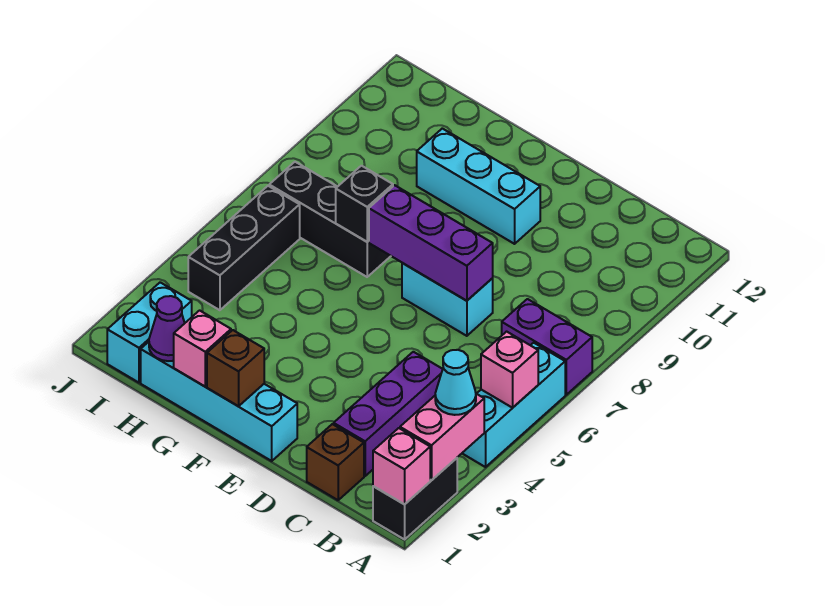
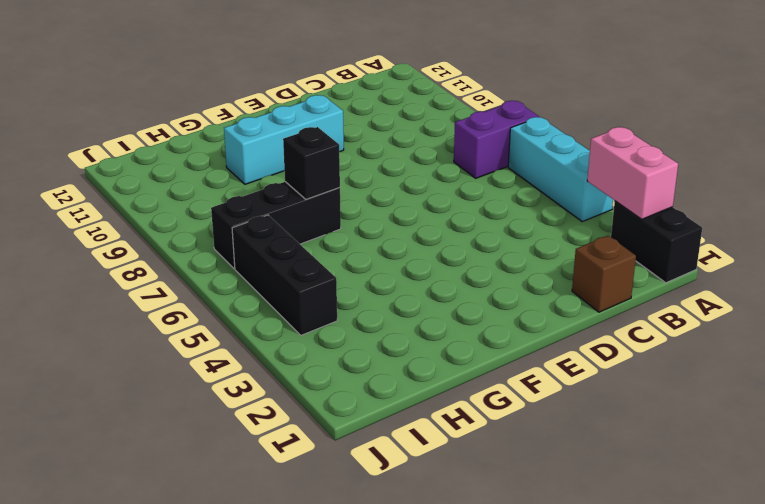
none -> purple 1x3 brick [334,352,443,476]
none -> cyan 1x2 brick [402,263,493,336]
none -> cyan 1x4 brick [141,342,297,461]

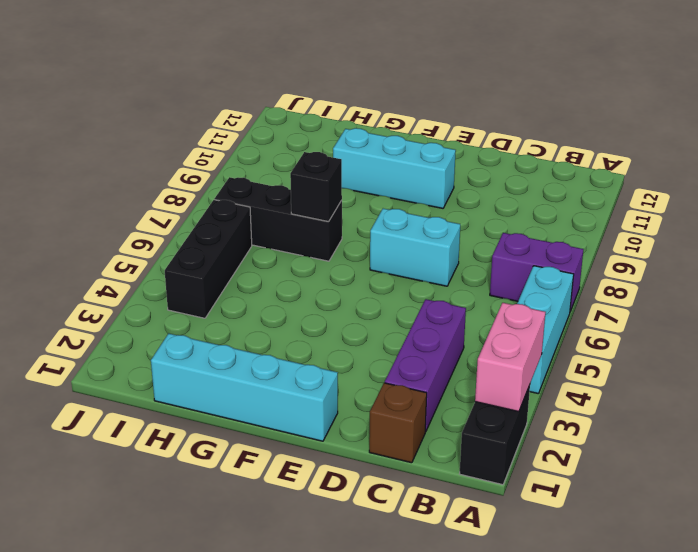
none -> cyan 1x2 brick [107,282,192,383]
none -> pink 1x1 brick [373,428,430,504]
none -> pink 1x1 brick [481,332,538,408]

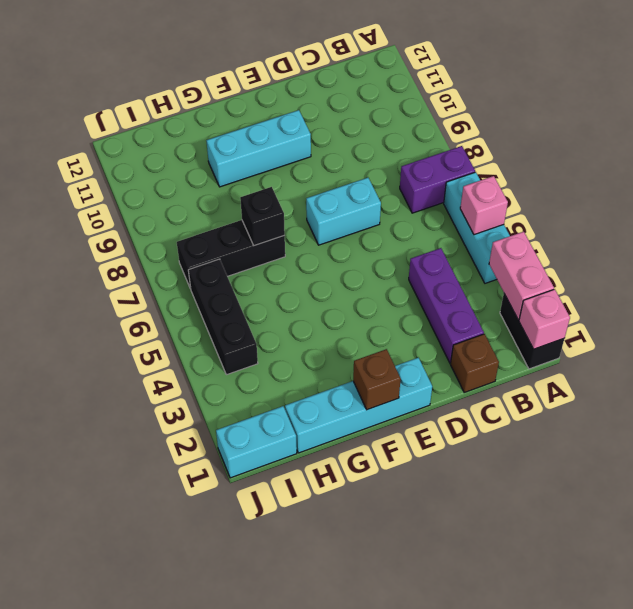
cyan 1x2 brick [216,406,297,478] -> cyan 1x2 brick turned to [107,282,192,383]
none -> purple 1x3 brick [369,185,493,301]
none -> pink 1x1 brick [174,310,231,386]
none -> purple 1x1 cone [149,296,185,361]

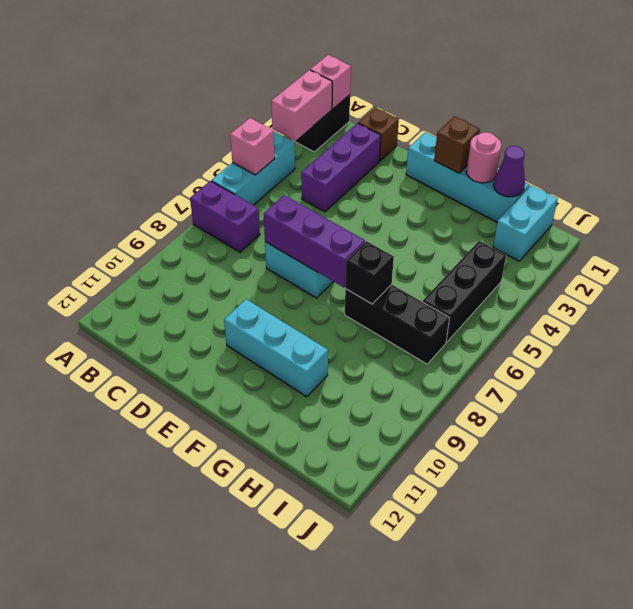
pink 1x1 round brick [467,132,502,183] -> pink 1x1 brick [174,310,231,386]
none -> cyan 1x1 cone [435,350,476,415]

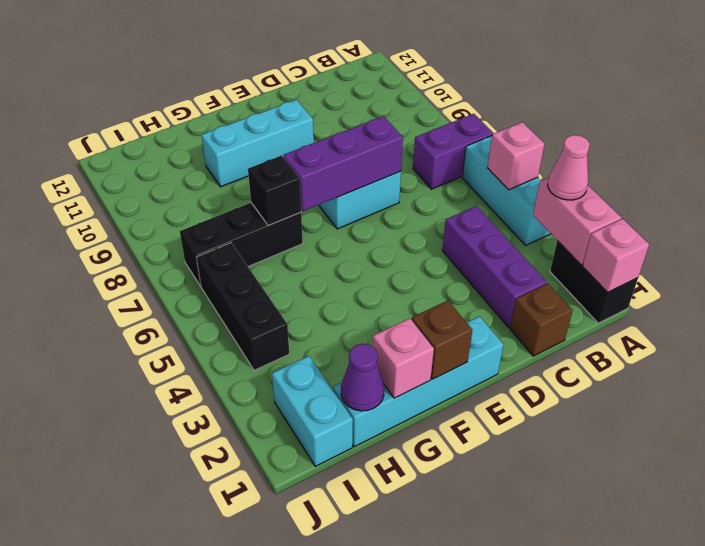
pink 1x1 cone [548,135,590,200] -> cyan 1x1 cone [435,350,476,415]

